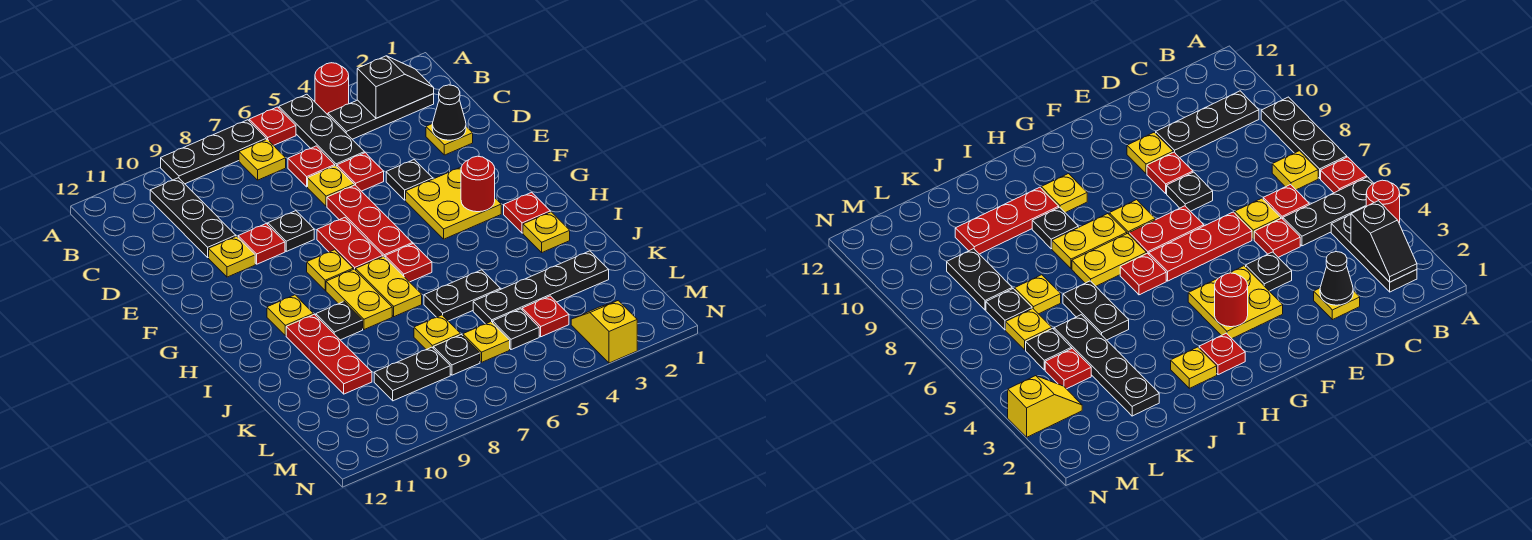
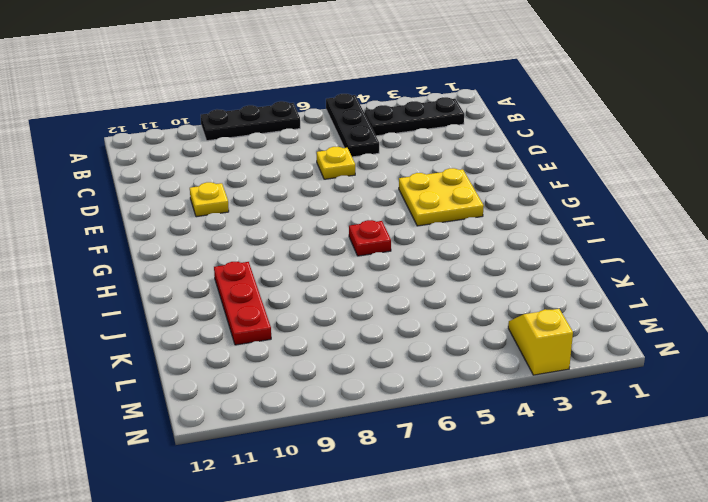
none -> red 1x1 round brick [315,63,349,115]
none -> red 1x1 plate [249,107,296,145]
none -> yellow 1x1 plate [239,139,286,180]
none -> black 1x3 plate [150,178,236,257]

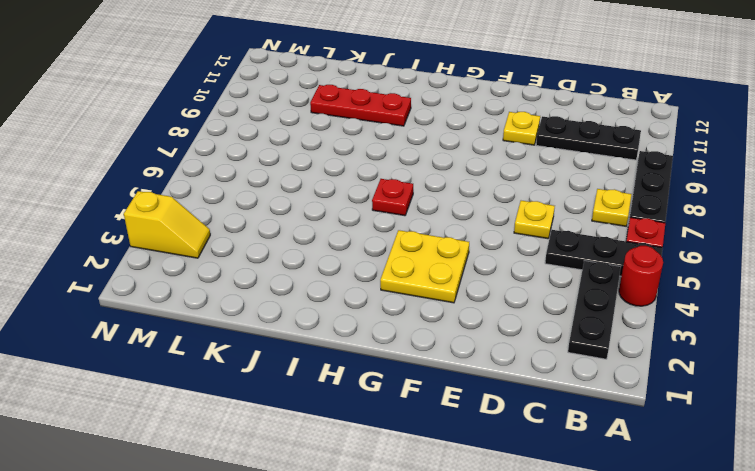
none -> red 1x1 plate [288,146,335,187]
none -> yellow 1x1 plate [426,124,473,155]
none -> red 1x1 plate [337,153,384,191]
none -> black 1x1 plate [386,160,433,200]

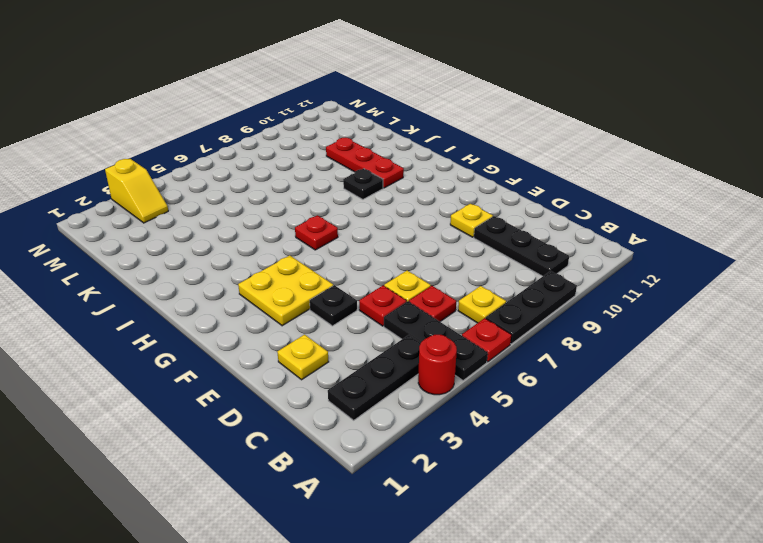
none -> red 1x3 plate [327,185,413,257]
none -> black 1x1 plate [268,211,314,251]
none -> red 1x1 plate [238,224,285,264]
none -> red 1x2 plate [317,218,383,270]

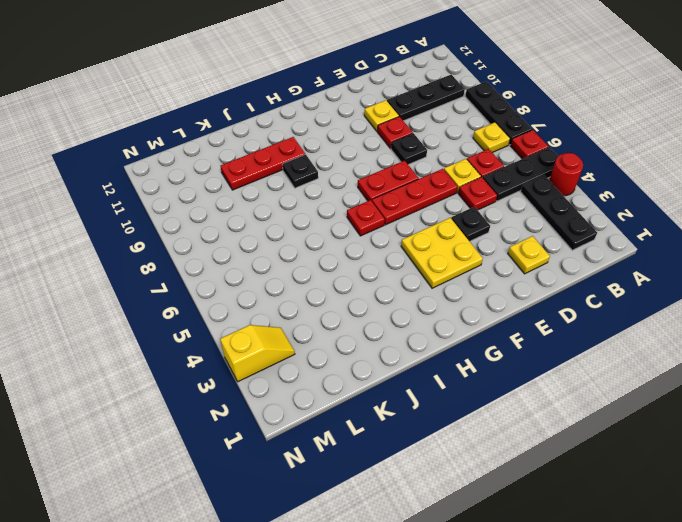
none -> yellow 1x1 plate [307,250,353,290]
none -> red 1x1 plate [504,192,550,233]
none -> yellow 1x2 plate [356,256,422,317]
none -> yellow 1x2 plate [326,269,392,330]

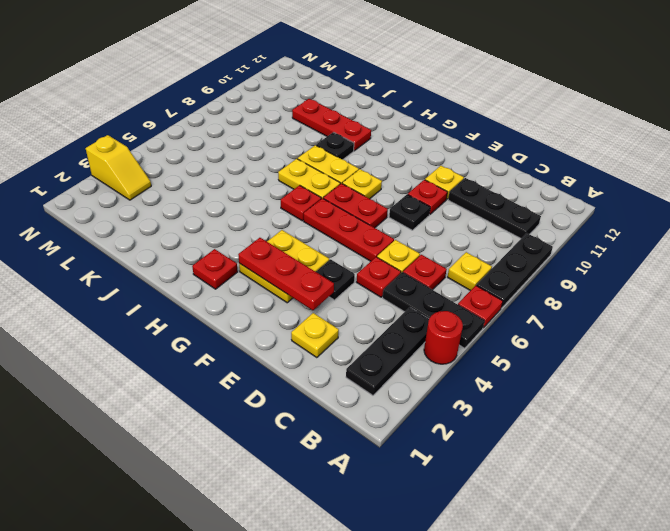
red 1x3 plate [238,238,334,310] -> red 1x1 round brick [461,156,495,212]
none -> yellow 1x1 plate [267,295,314,336]
none -> yellow 1x1 plate [523,212,570,252]
none -> black 1x2 plate [424,270,500,321]
none -> black 1x4 plate [473,251,609,324]

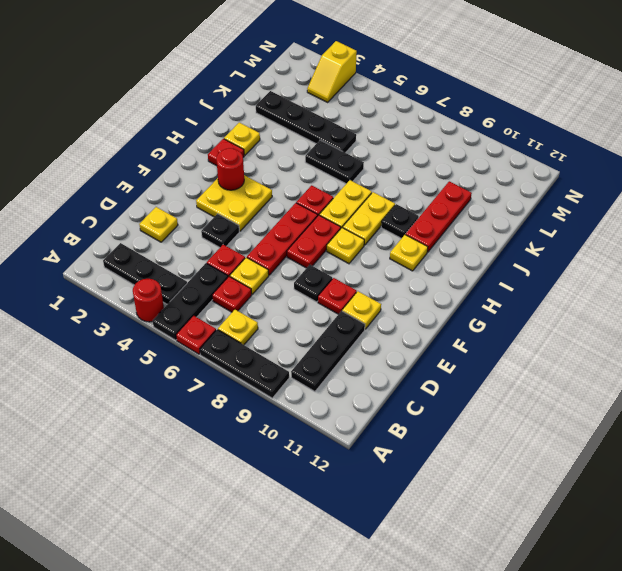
none -> yellow 1x1 plate [414,315,461,350]
none -> red 1x1 plate [522,296,569,337]
none -> black 1x1 plate [493,309,539,350]
none -> yellow 1x1 plate [463,322,510,362]

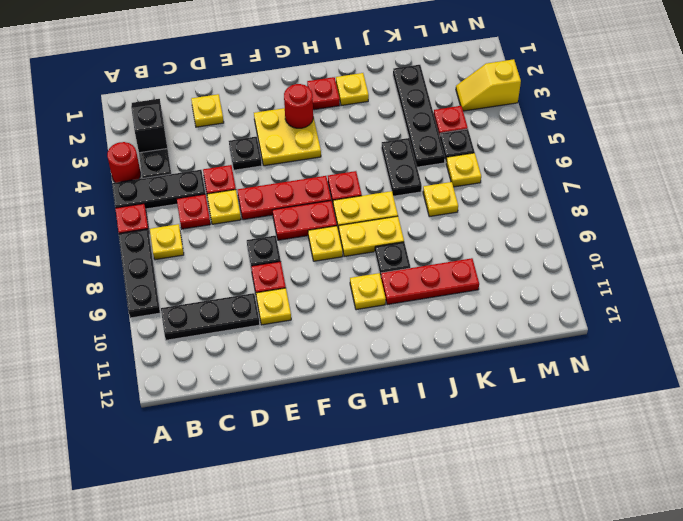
none -> black 1x1 plate [433,335,480,375]
none -> black 1x2 plate [374,347,450,401]
none -> black 1x1 cone [432,85,466,140]

